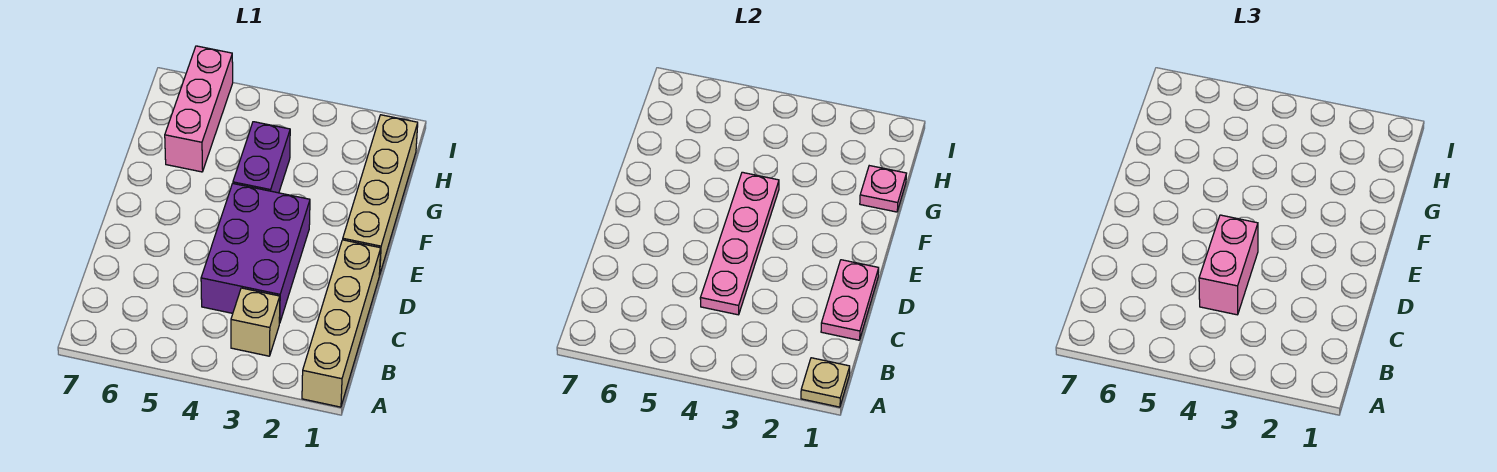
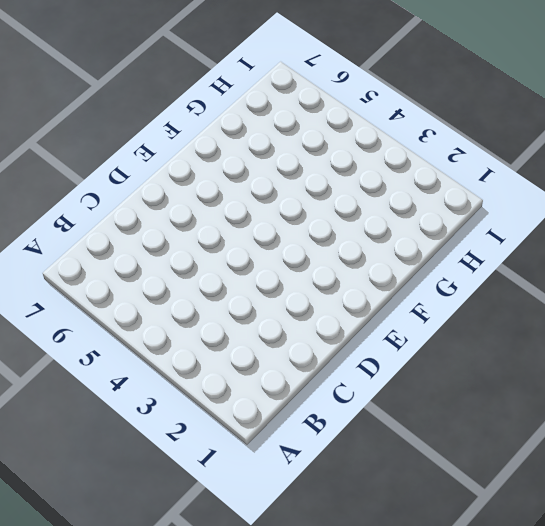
none -> tan 1x4 brick [302,240,381,407]
none -> tan 1x1 brick [231,288,280,356]

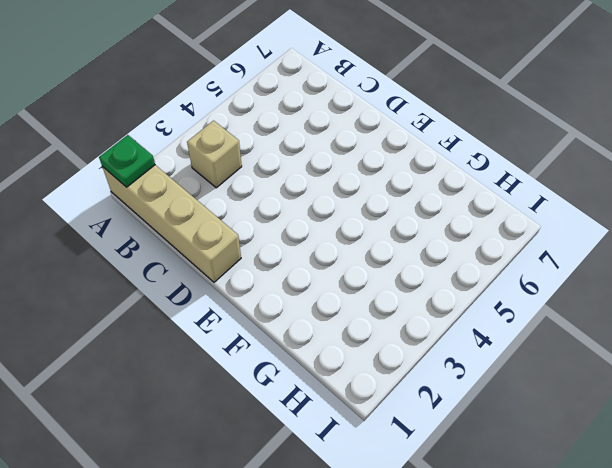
green 1x1 plate [99,135,155,187] -> tan 1x1 plate [801,358,850,407]
none -> purple 2x3 brick [201,184,310,323]
none -> tan 1x4 brick [343,115,418,275]

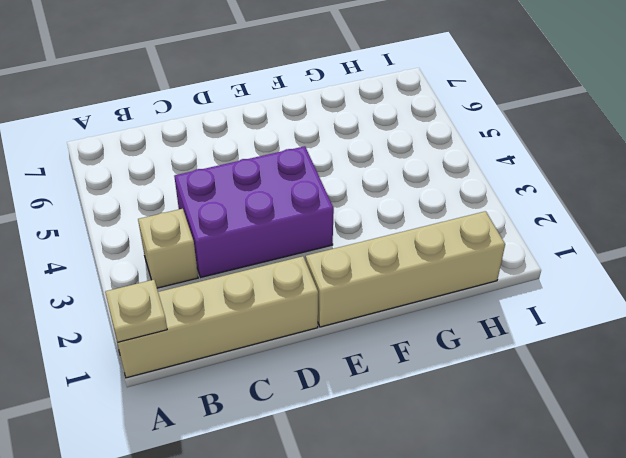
none -> purple 1x2 brick [233,122,290,193]
none -> pink 1x3 brick [165,46,233,172]

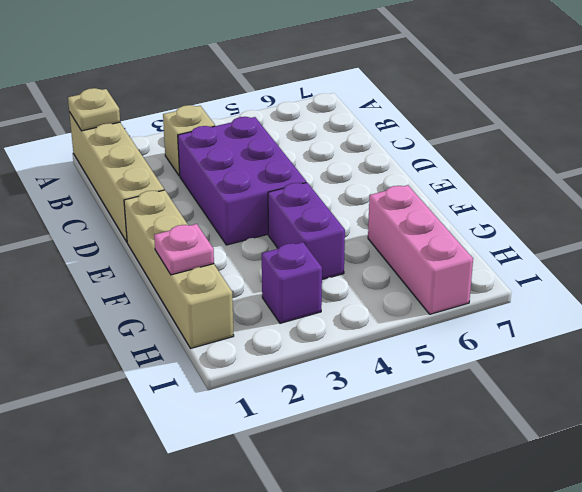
purple 1x1 brick [262,242,322,323] -> none
none -> pink 1x2 plate [821,260,879,340]
none -> pink 1x4 plate [700,172,779,315]

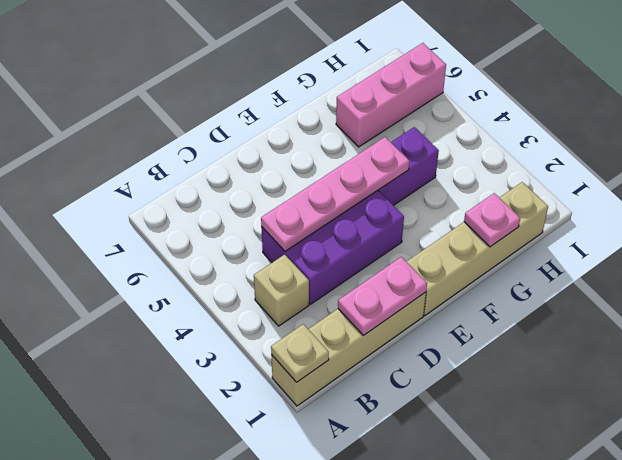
none -> pink 1x2 brick [1199,215,1258,315]

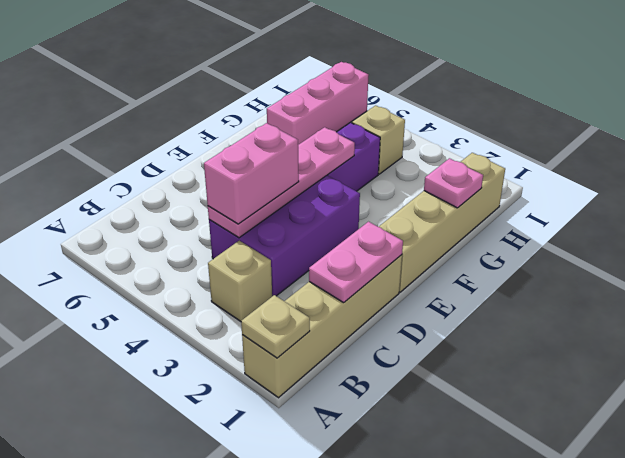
tan 1x1 brick [352,105,405,174] -> none

